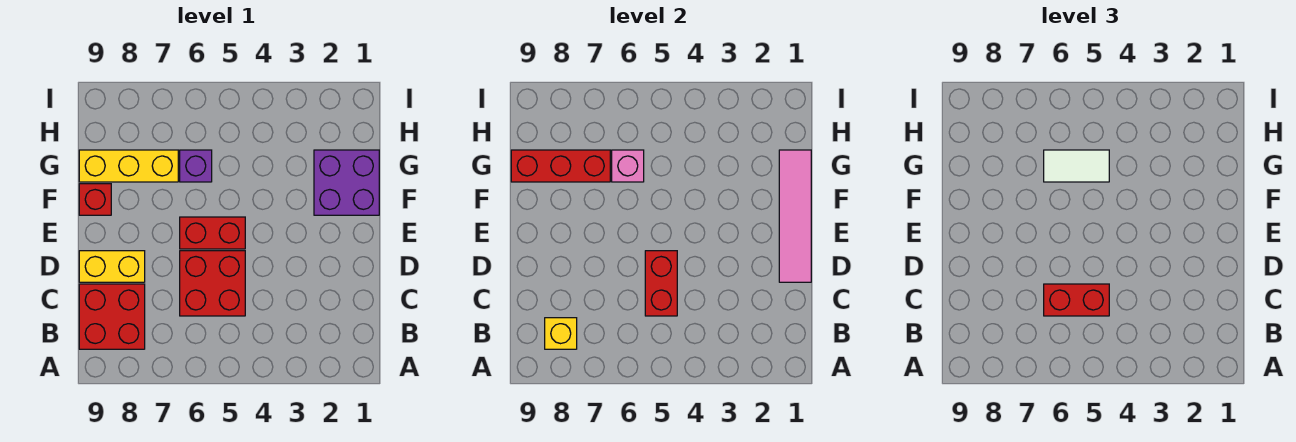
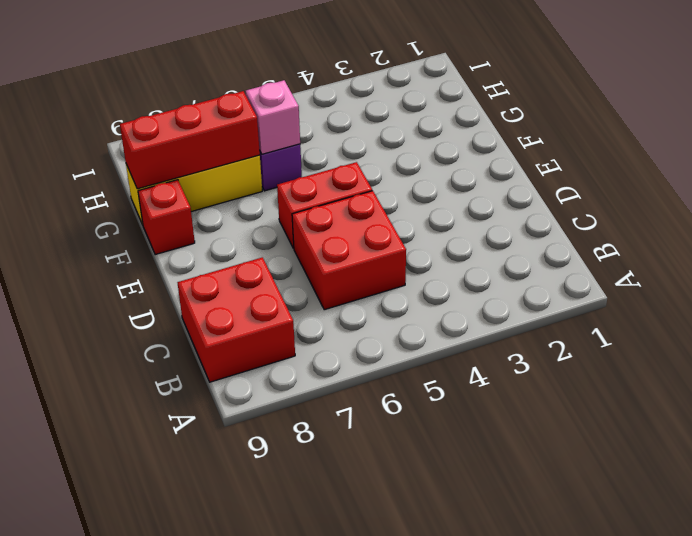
none -> yellow 1x2 brick [79,251,145,282]
none -> purple 2x2 brick [314,150,379,215]
none -> yellow 1x1 brick [545,318,577,349]

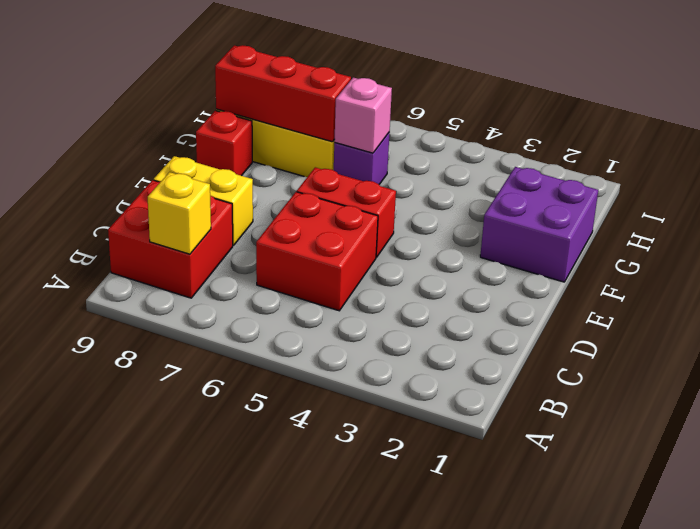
none -> red 1x2 brick [645,251,677,316]
none -> pink 1x4 tile [779,150,811,282]
none -> red 1x2 brick [1044,284,1109,316]

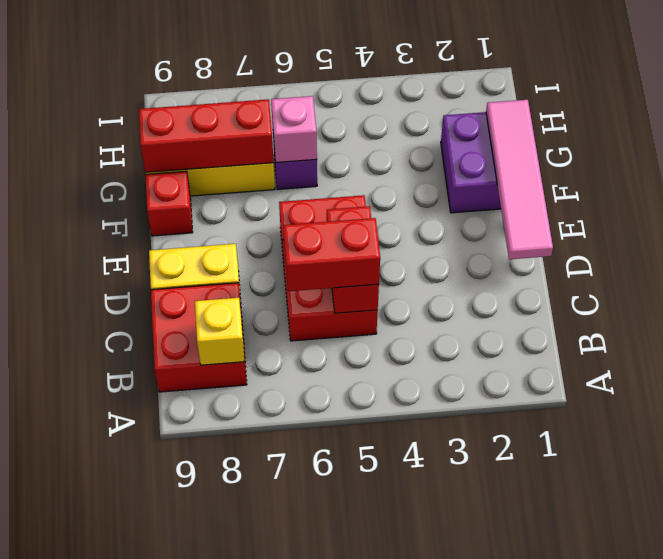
none -> white 1x2 tile [1044,150,1109,182]

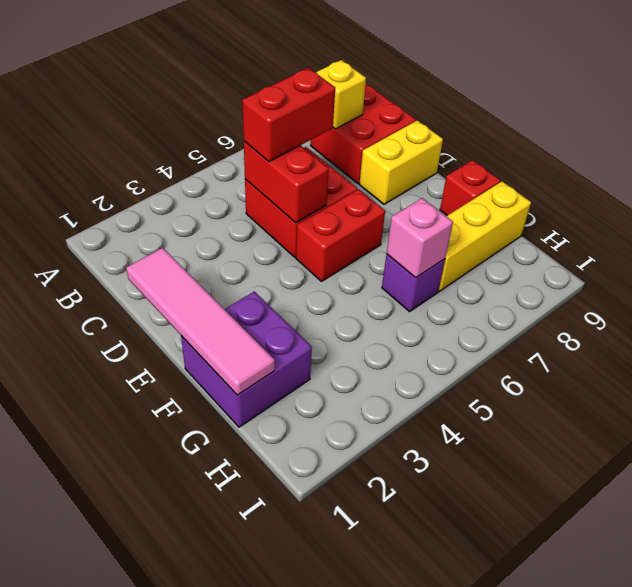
none -> red 1x3 brick [511,150,610,182]
none -> white 1x2 tile [1044,150,1109,182]

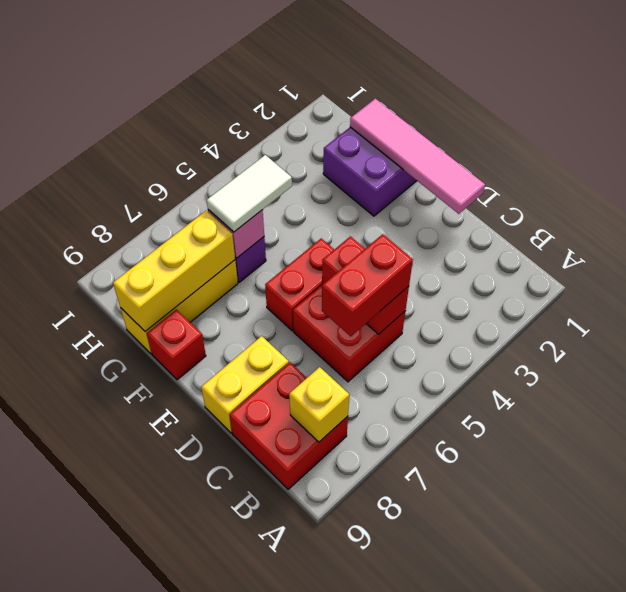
yellow 1x3 brick [113,210,235,331] -> red 1x3 brick [511,150,610,182]

